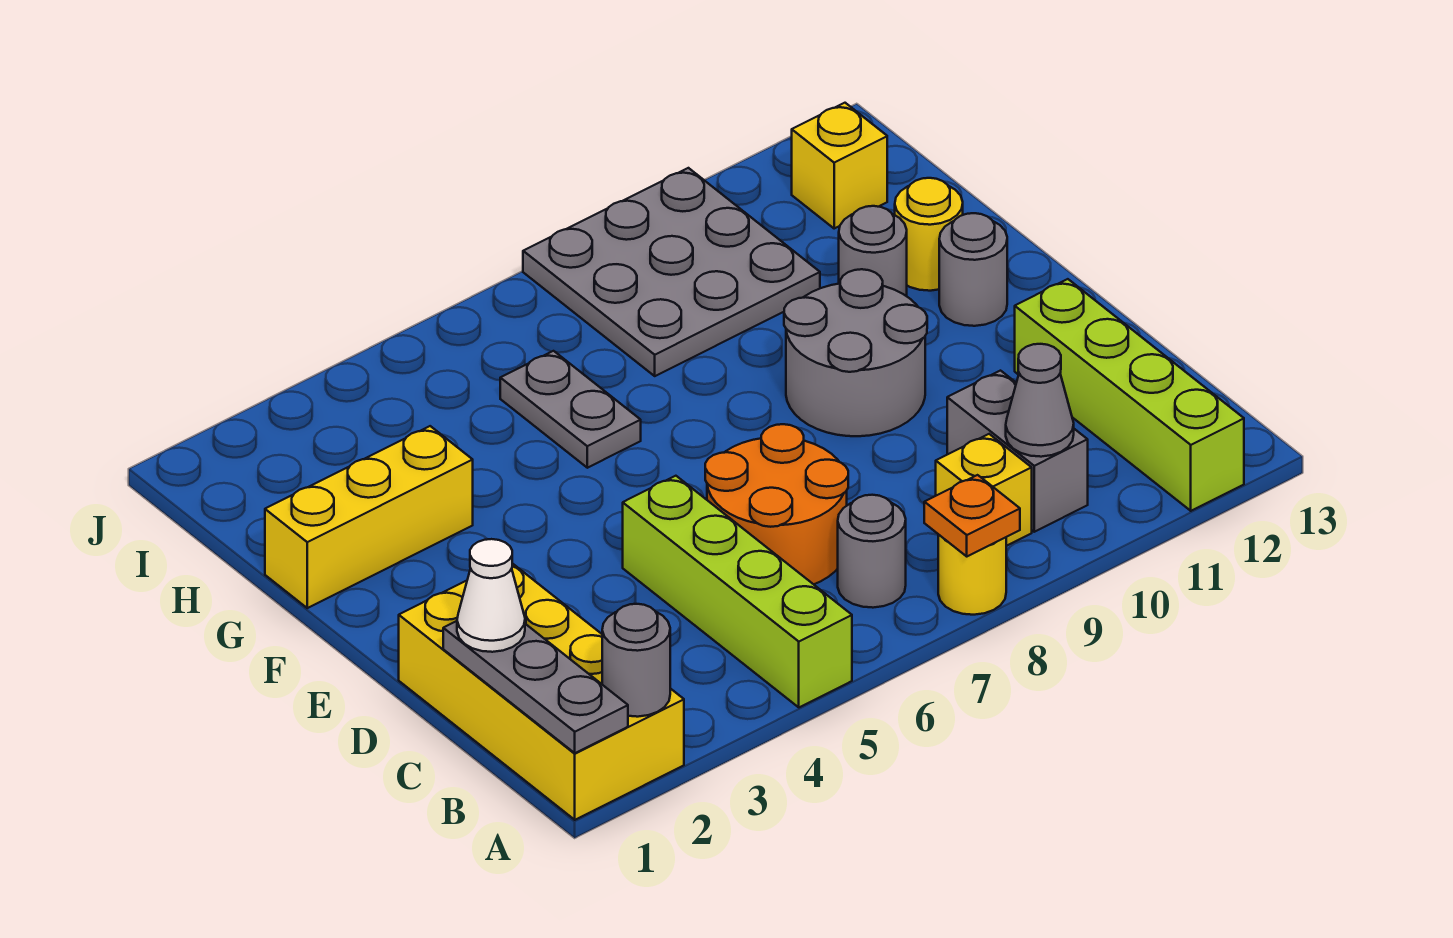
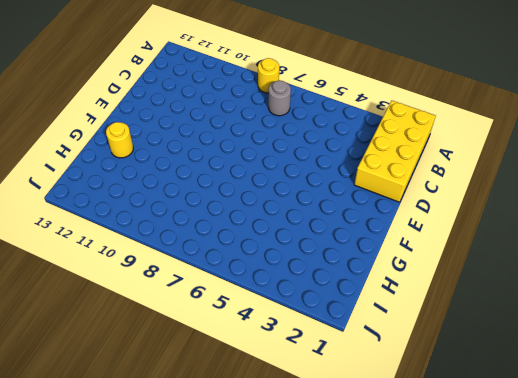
none -> lime 1x4 brick [623,476,852,707]
none -> lime 1x4 brick [1015,279,1244,511]
none -> yellow 1x1 brick [936,434,1032,546]

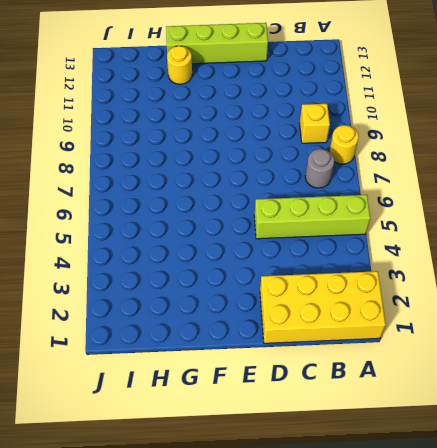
lime 1x4 brick [166,23,268,64] -> lime 1x4 brick moved to [1015,279,1244,511]
none -> grey 1x2 brick [947,371,1088,532]
none -> orange 2x2 round brick [705,424,848,584]
none -> grey 2x2 round brick [784,269,927,436]

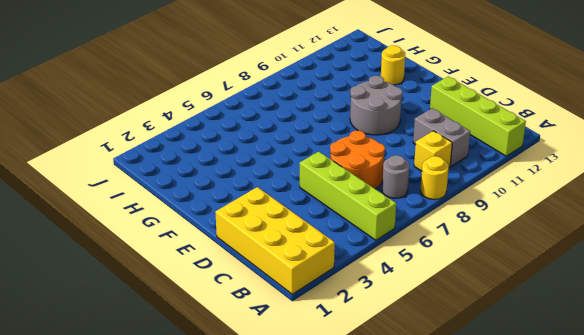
none -> grey 1x1 round brick [939,213,1007,326]
none -> yellow 1x3 brick [265,426,473,608]
none -> grey 1x2 plate [500,351,641,468]

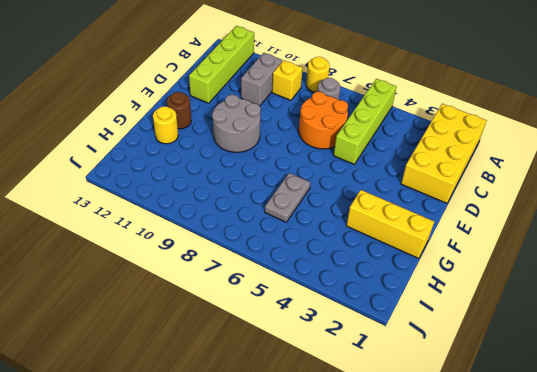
brown 1x1 round brick [167,92,191,129] -> grey 1x1 round brick [939,213,1007,326]
none -> grey 1x1 round brick [839,206,907,296]
none -> grey 3x3 plate [523,168,820,376]
none -> yellow 1x1 brick [792,103,887,228]

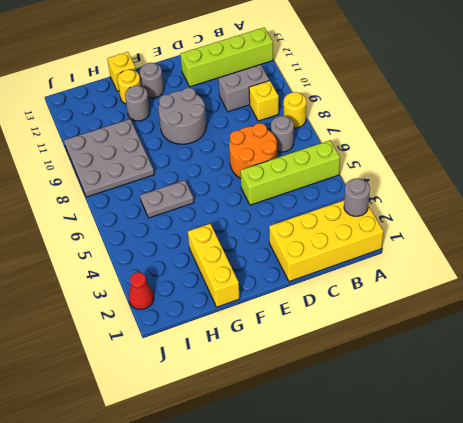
yellow 1x1 brick [107,52,136,92] -> yellow 1x1 brick moved to [792,103,887,228]
red 1x1 cone [129,272,154,309] -> none
none -> grey 1x3 plate [443,621,628,753]
none -> orange 1x1 plate [924,475,1020,556]
none -> grey 1x1 cone [1006,344,1074,457]

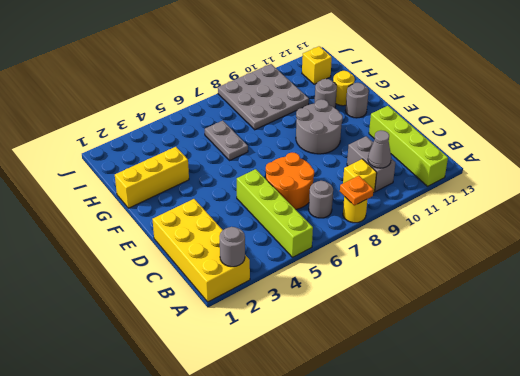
none -> grey 1x3 plate [443,621,628,753]
none -> white 1x1 cone [457,539,525,652]

